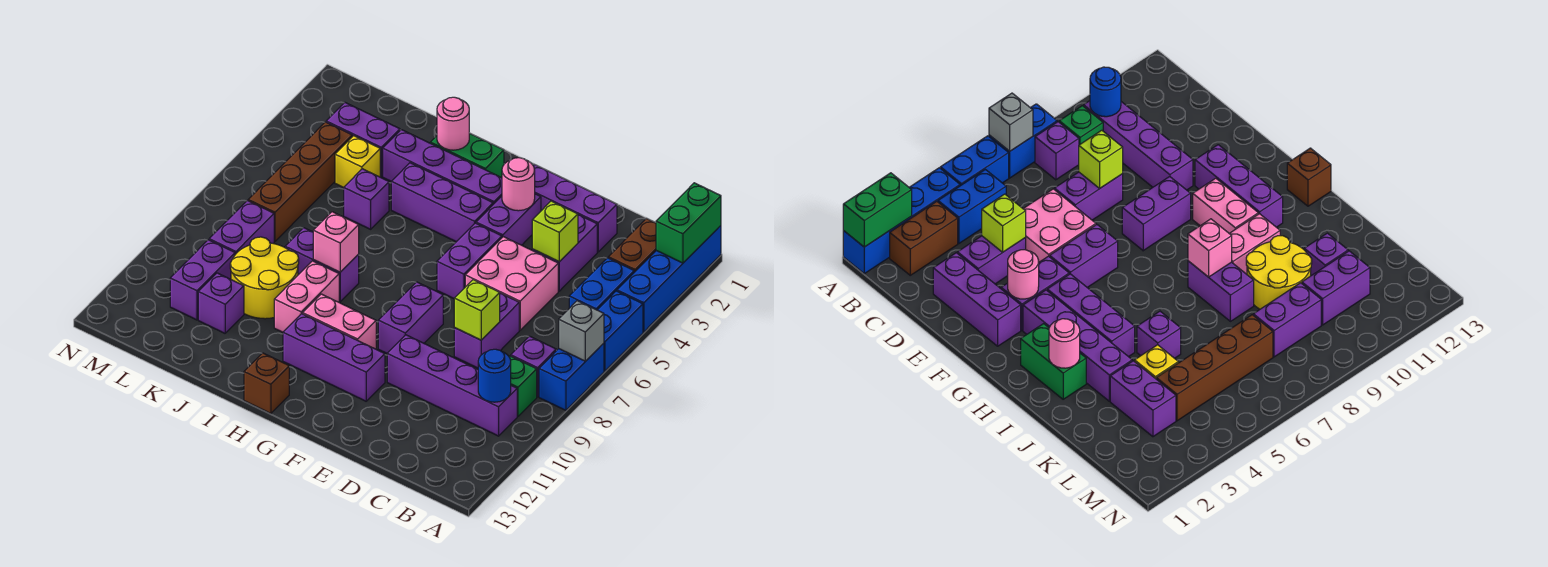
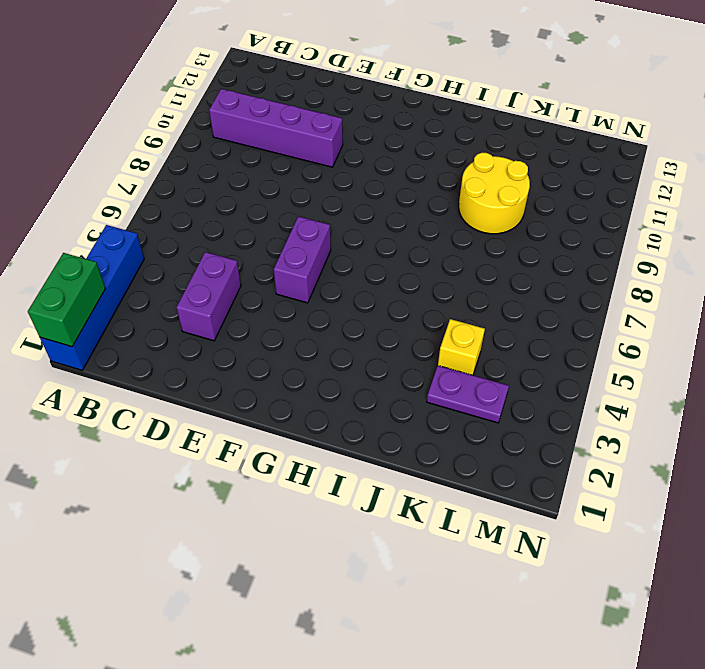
purple 1x2 plate [427,366,509,423] -> purple 1x2 brick [326,103,400,176]
none -> blue 1x2 brick [598,291,643,371]
none -> blue 1x2 brick [539,343,604,410]
none -> brown 1x2 brick [608,219,656,272]
none -> blue 1x2 brick [569,258,634,310]

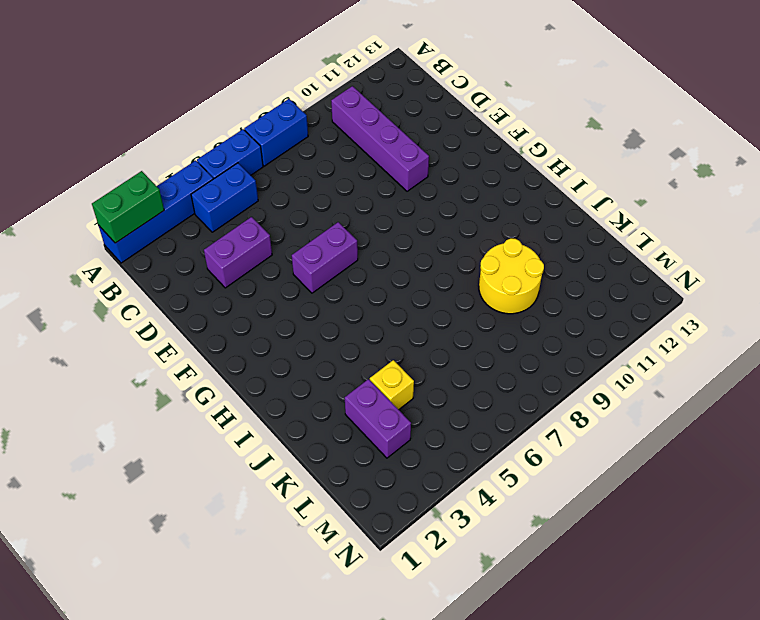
none -> brown 1x2 brick [608,219,656,272]
none -> purple 1x1 brick [511,336,556,397]
none -> green 1x1 brick [509,356,537,416]
none -> purple 1x3 brick [533,164,617,252]

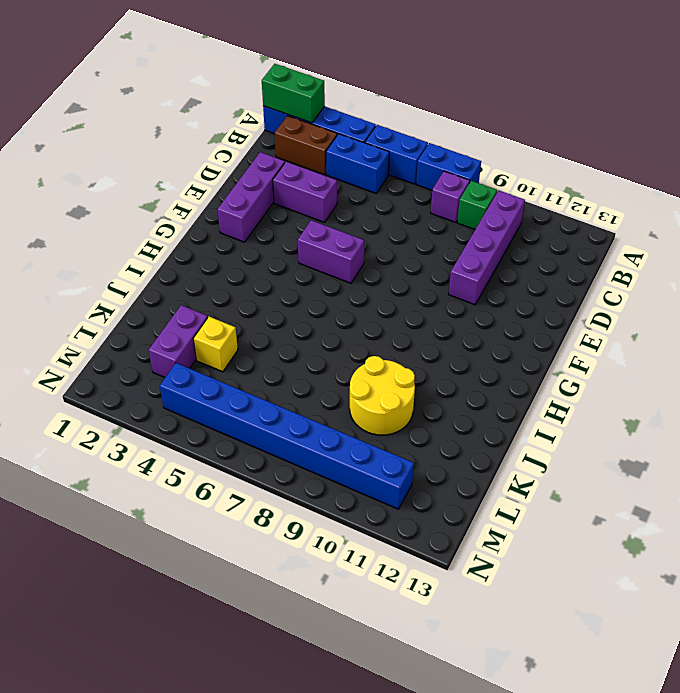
blue 1x8 brick [160,363,414,509] -> none
none -> pink 2x2 brick [465,237,558,330]
none -> purple 1x2 brick [454,293,519,368]
none -> purple 1x2 brick [476,194,541,245]
none -> purple 1x2 brick [378,282,443,353]

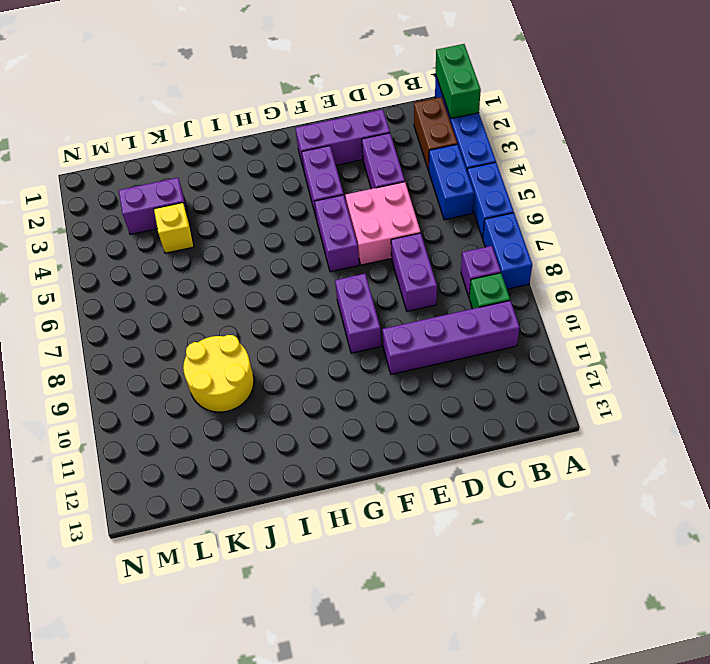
none -> purple 1x3 brick [283,314,385,401]
none -> purple 1x4 brick [383,130,502,204]
none -> purple 1x3 brick [391,163,493,242]
none -> pink 1x2 brick [303,294,376,349]

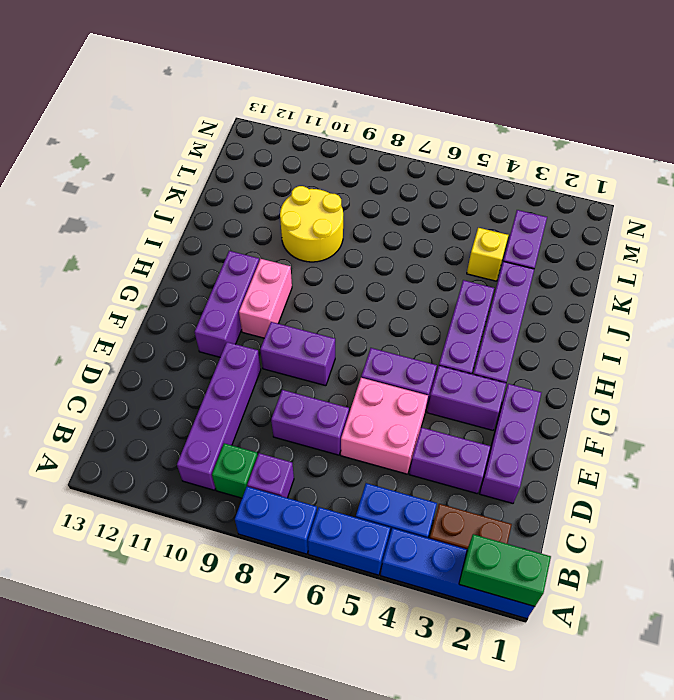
none -> green 1x2 brick [430,133,504,178]
none -> brown 1x1 brick [244,353,289,414]
none -> purple 1x2 brick [285,228,359,302]
none -> pink 1x2 brick [274,261,339,332]

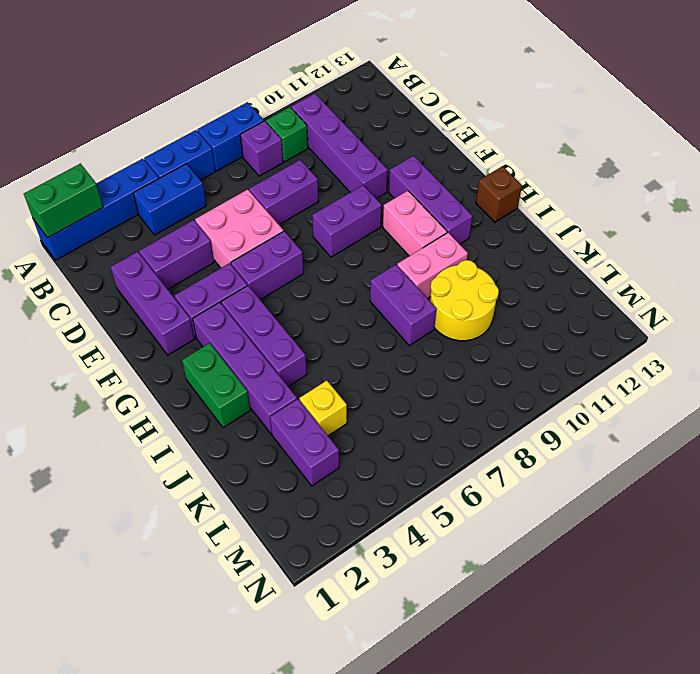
none -> brown 1x2 brick [608,219,656,272]
none -> purple 1x1 brick [344,169,389,229]
none -> purple 1x1 brick [198,273,244,333]
none -> brown 1x4 brick [248,122,352,241]

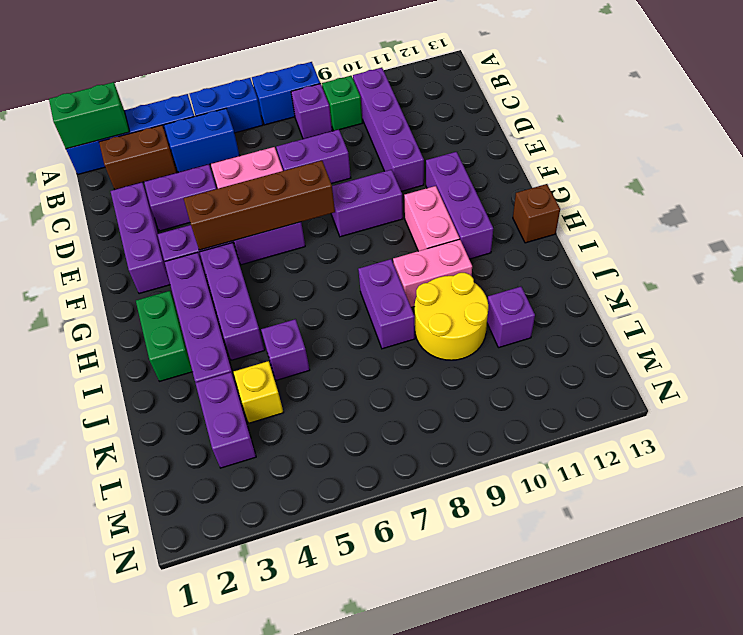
brown 1x4 brick [184,160,335,250] -> brown 1x4 brick moved to [248,122,352,241]
none -> purple 1x2 brick [209,201,274,255]
none -> purple 1x2 brick [170,240,235,320]
none -> grey 1x1 brick [559,301,604,361]
none -> blue 1x1 round brick [478,349,511,402]

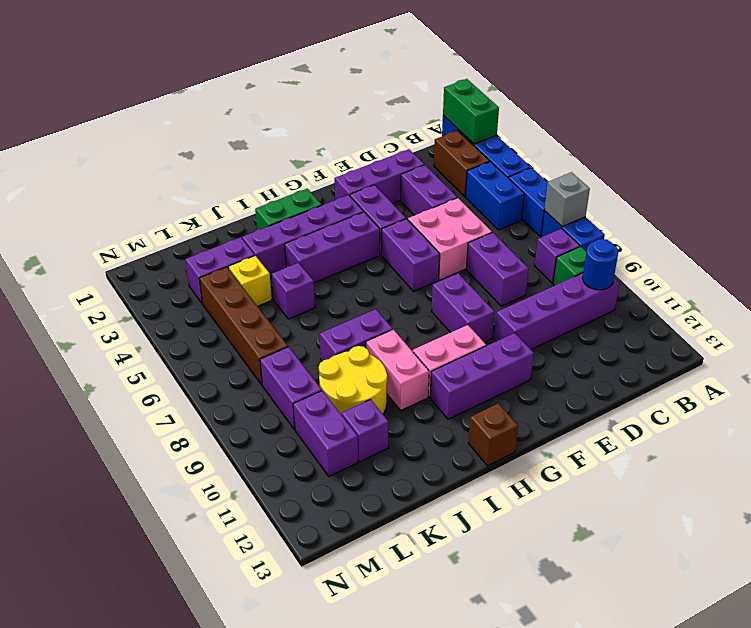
none -> lime 1x1 brick [532,201,578,262]
none -> lime 1x1 brick [454,280,500,340]
none -> pink 1x1 round brick [502,158,535,211]
none -> pink 1x1 round brick [437,97,469,150]

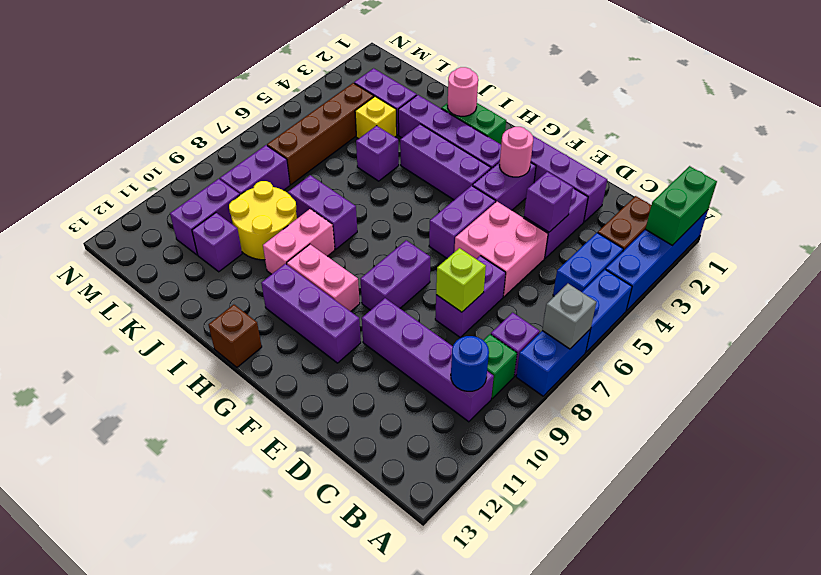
purple 1x1 brick [524,172,573,232] -> lime 1x1 brick [532,201,578,262]
none -> pink 1x1 brick [313,212,359,272]

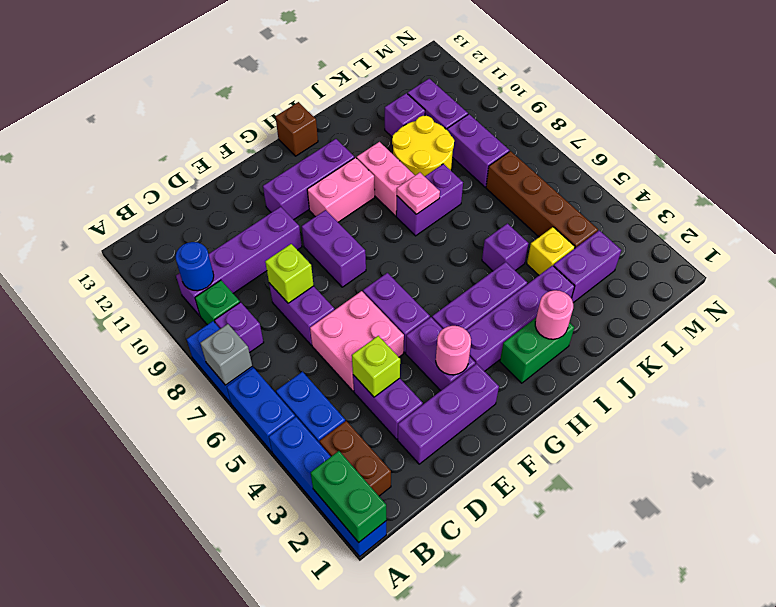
pink 1x1 plate [397,173,440,214] -> pink 1x1 brick [313,212,359,272]

